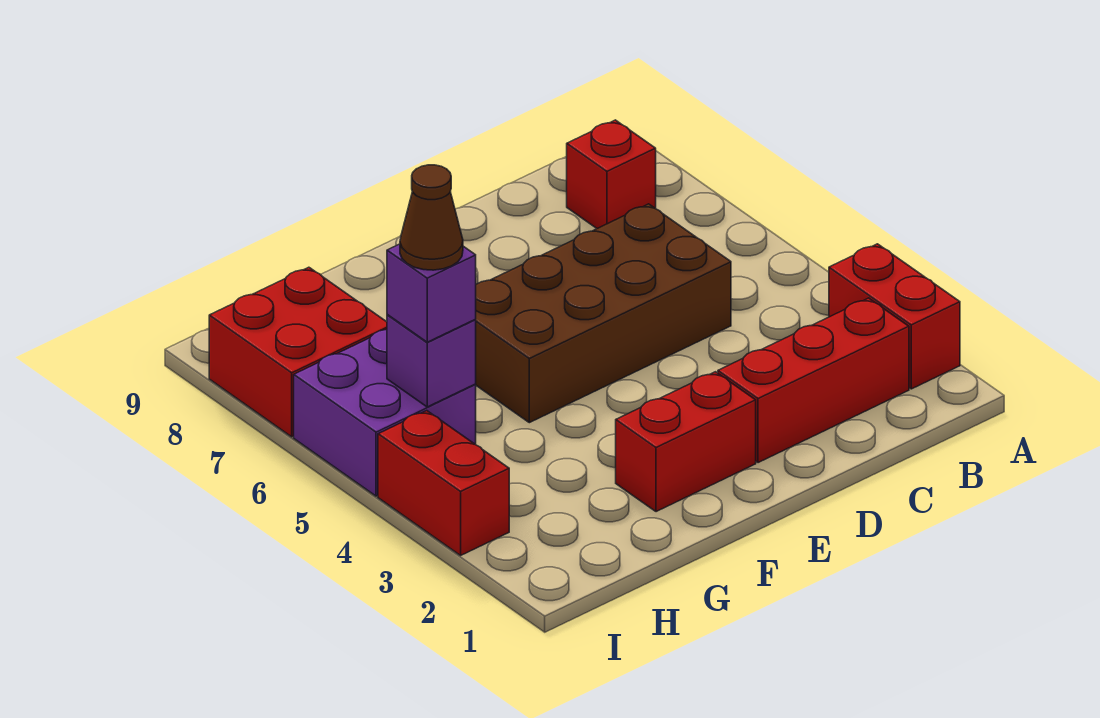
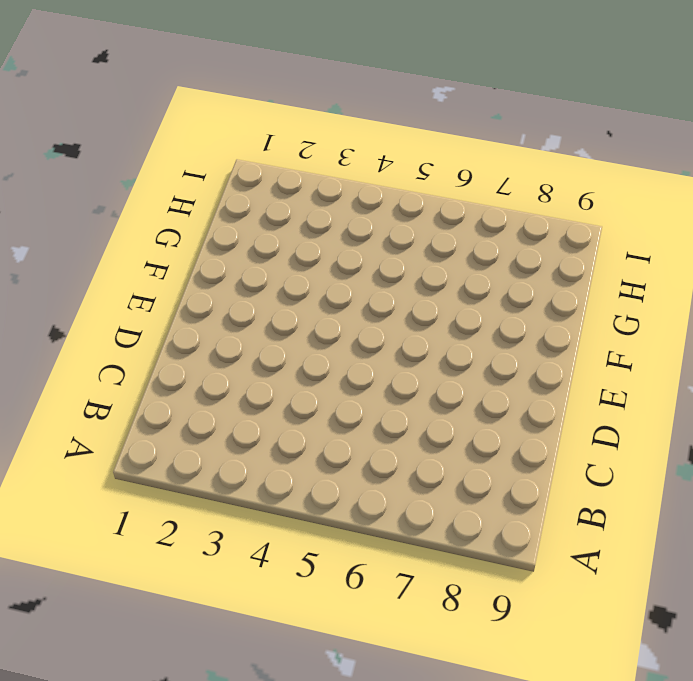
none -> red 1x2 brick [829,244,960,389]
none -> red 1x3 brick [718,298,909,463]

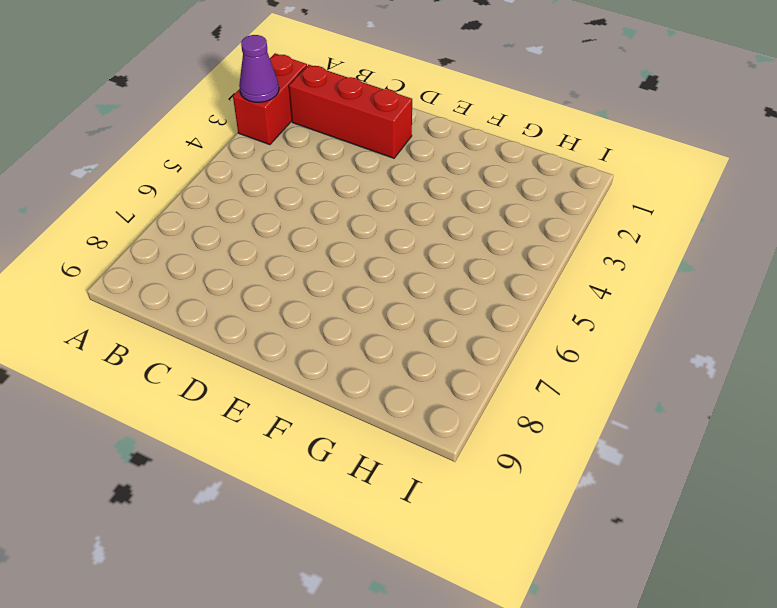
purple 1x1 cone [239,35,279,102] -> none
none -> red 1x1 brick [567,120,656,228]
none -> brown 2x4 brick [475,204,731,423]

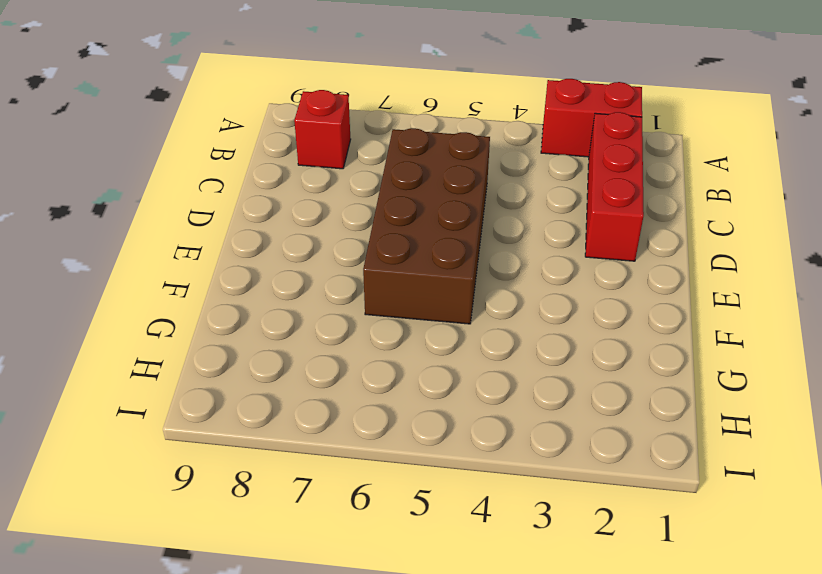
none -> red 1x2 brick [616,372,756,512]
none -> purple 2x2 brick [294,330,476,496]

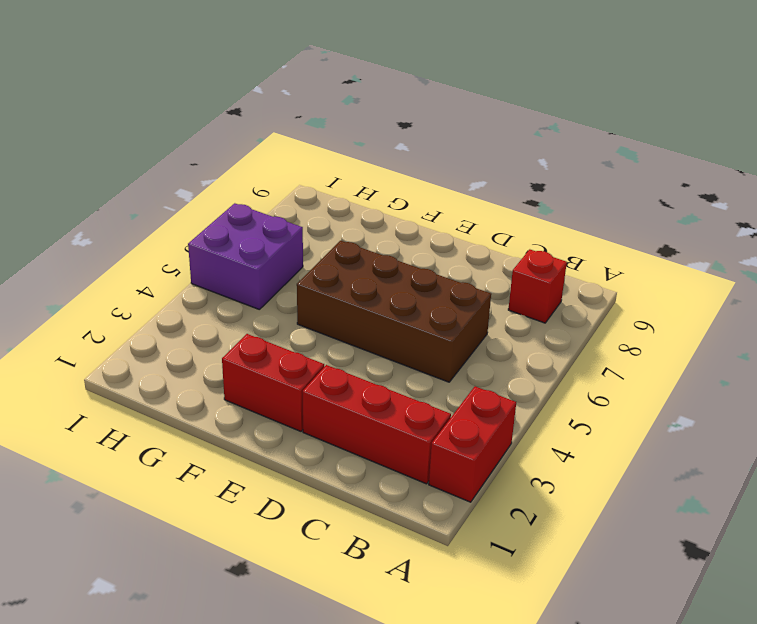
none -> red 2x2 brick [209,267,387,437]
none -> red 1x2 brick [378,411,509,555]

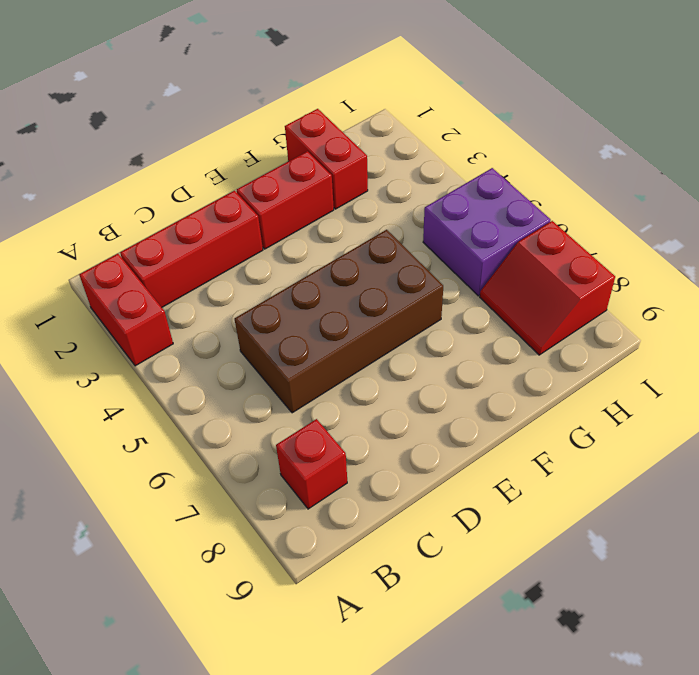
red 1x2 brick [285,109,368,209] -> red 1x2 brick moved to [378,411,509,555]
red 2x2 slope [480,221,615,355] -> red 2x2 brick [209,267,387,437]
none -> purple 1x1 brick [387,315,476,407]
none -> purple 1x1 brick [387,244,476,342]

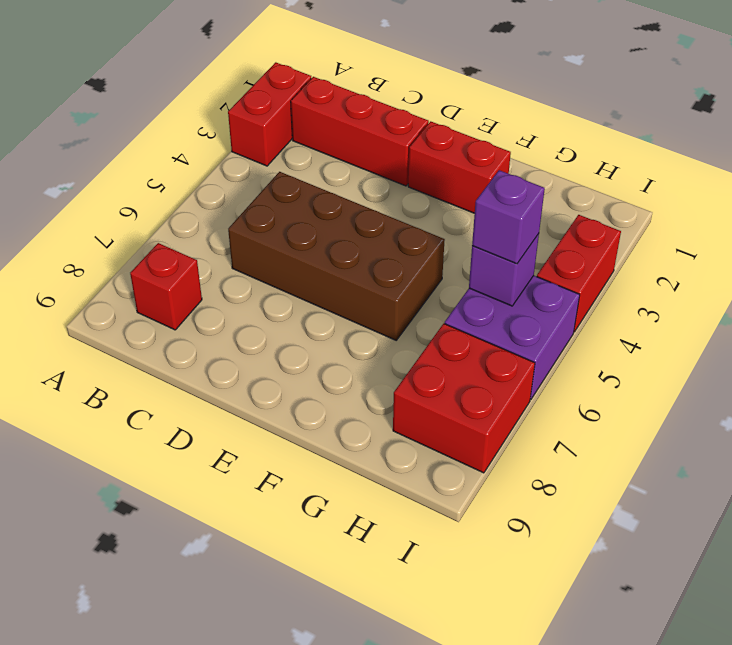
none -> brown 1x1 cone [400,165,463,270]

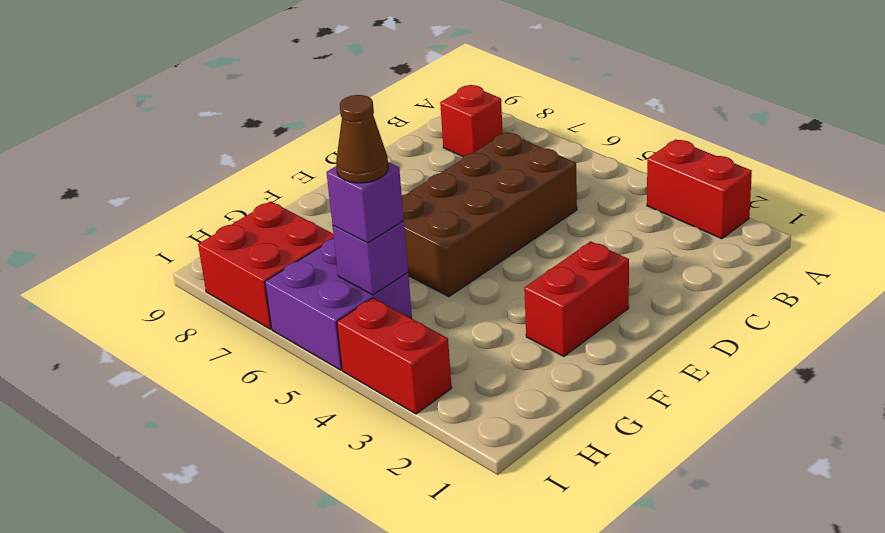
none -> red 1x3 brick [718,298,909,463]

